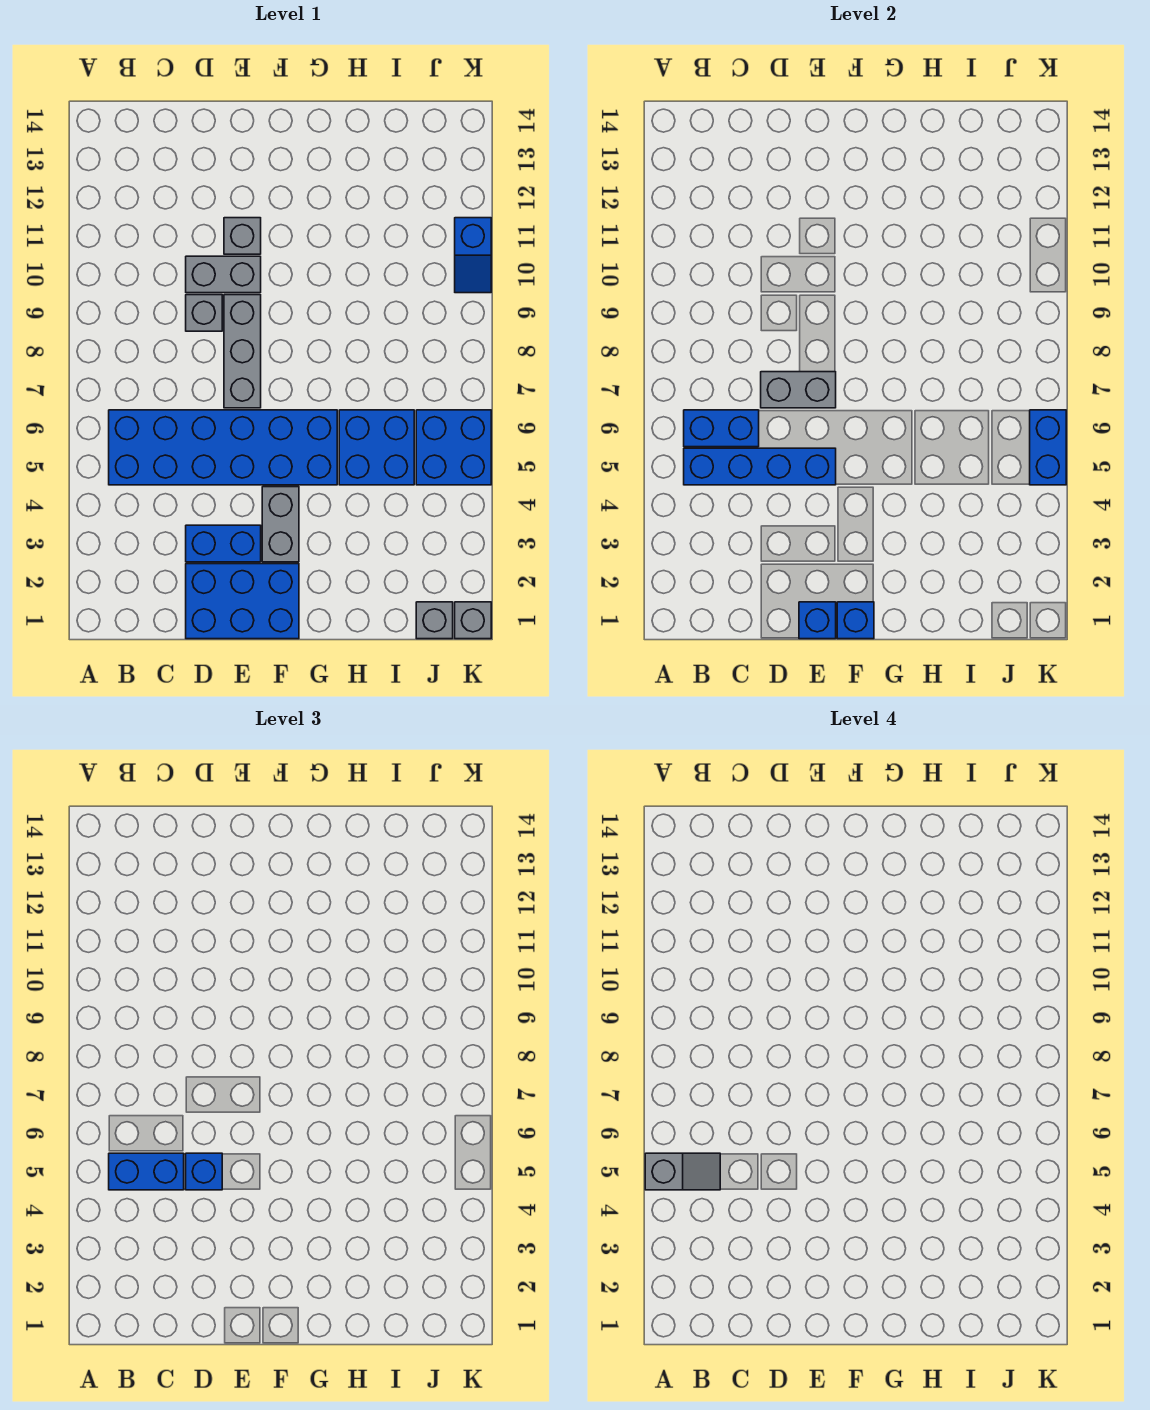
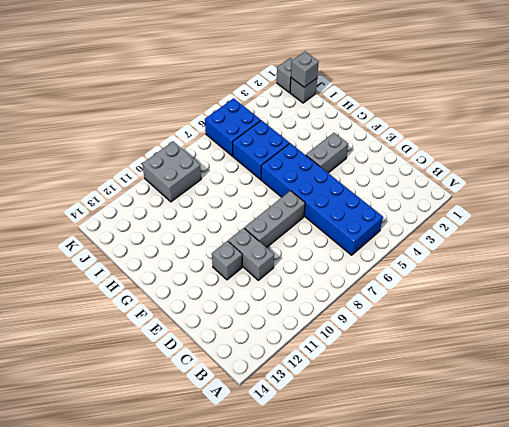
grey 1x1 brick [291,52,319,87] -> grey 1x1 brick moved to [186,295,222,331]
grey 2x2 brick [142,142,201,202] -> blue 1x2 slope [455,218,491,293]
none -> blue 2x3 brick [186,564,299,639]
none -> blue 1x2 brick [186,525,261,562]
none -> blue 1x4 brick [684,448,836,485]

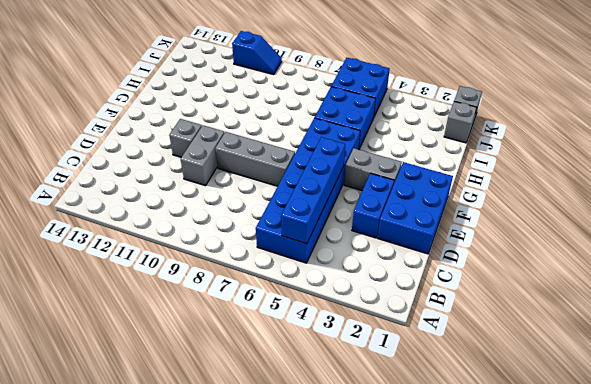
none -> grey 1x1 brick [186,295,222,331]
none -> blue 1x2 brick [684,410,759,447]
none -> grey 1x2 brick [761,372,836,408]

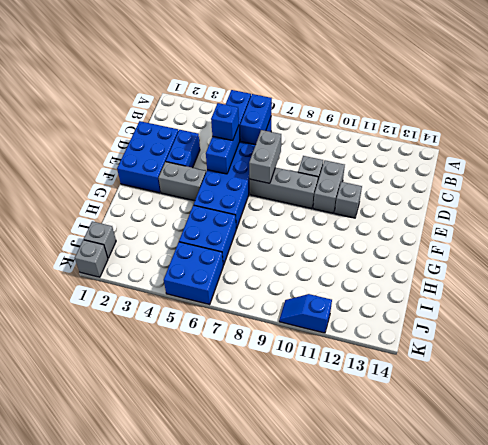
none -> blue 1x1 brick [799,602,836,639]
none -> blue 1x1 brick [837,602,874,639]
none -> blue 1x2 brick [1030,410,1066,485]

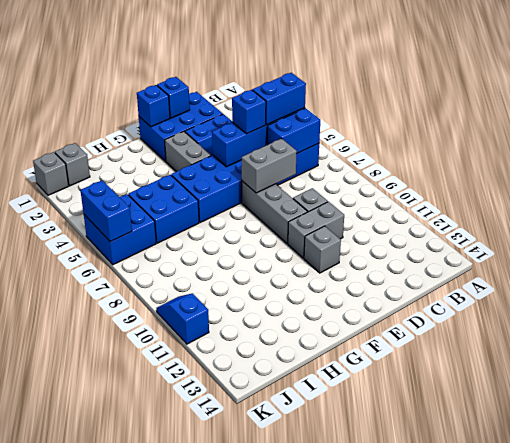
none -> grey 1x2 slope [645,1153,720,1190]

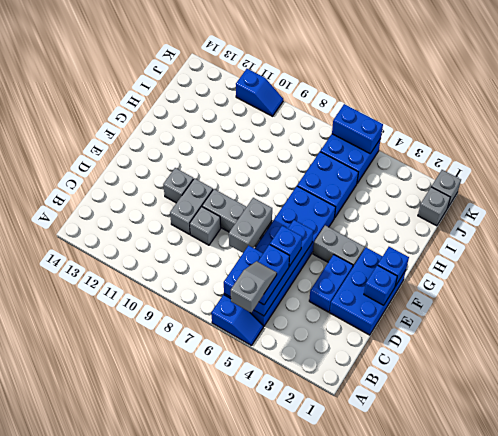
blue 1x2 slope [211,295,263,345] -> none

